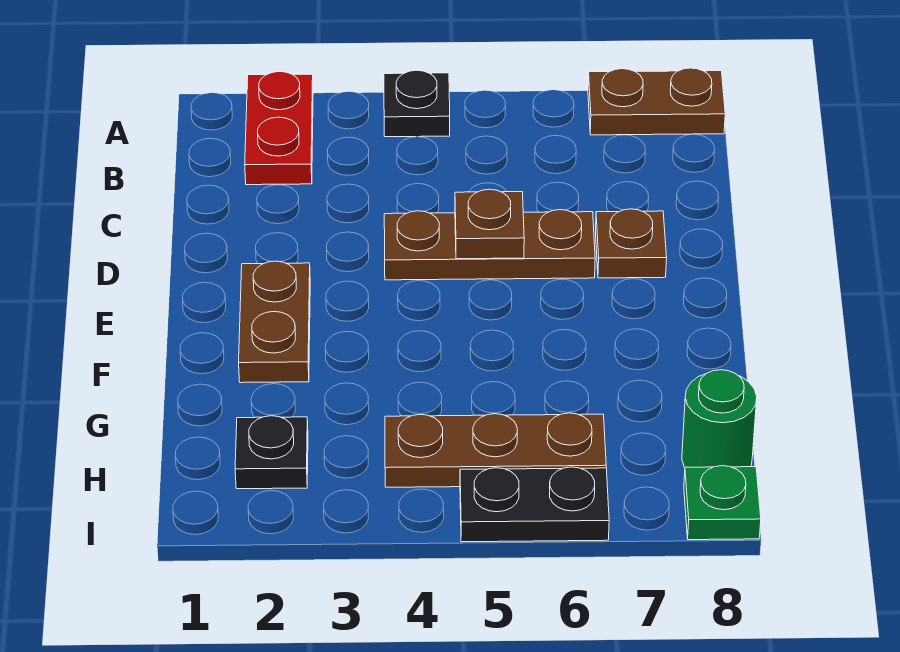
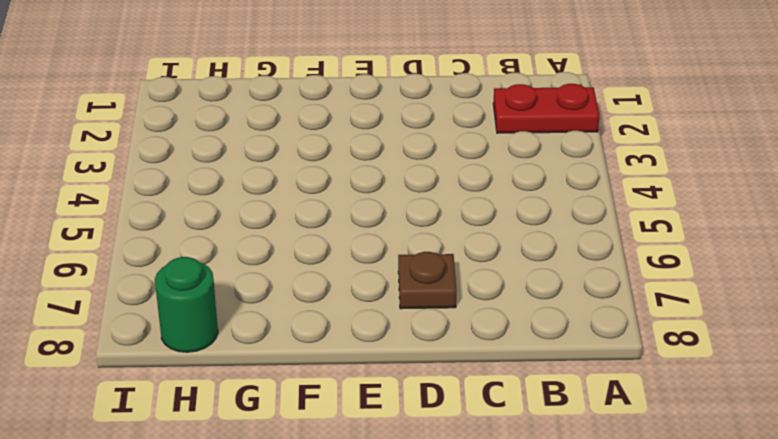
none -> black 1x1 plate [384,70,450,137]
none -> brown 1x2 plate [588,68,725,135]
none -> brown 1x3 plate [384,210,595,280]

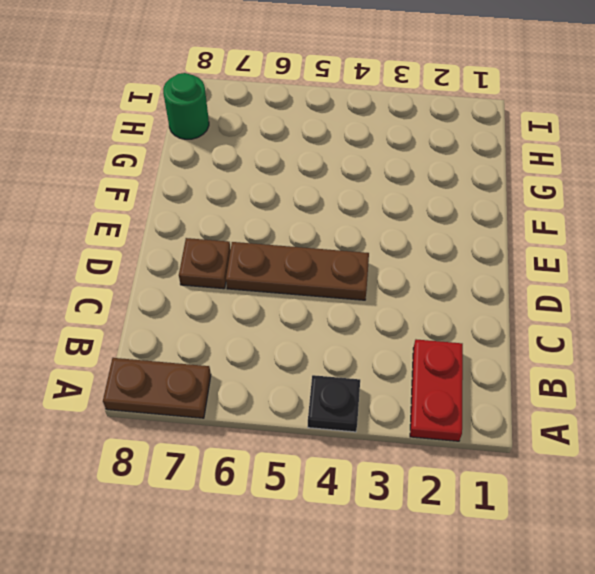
none -> brown 1x2 plate [239,261,310,383]
none -> black 1x1 plate [235,416,308,489]
none -> brown 1x3 plate [385,413,606,487]

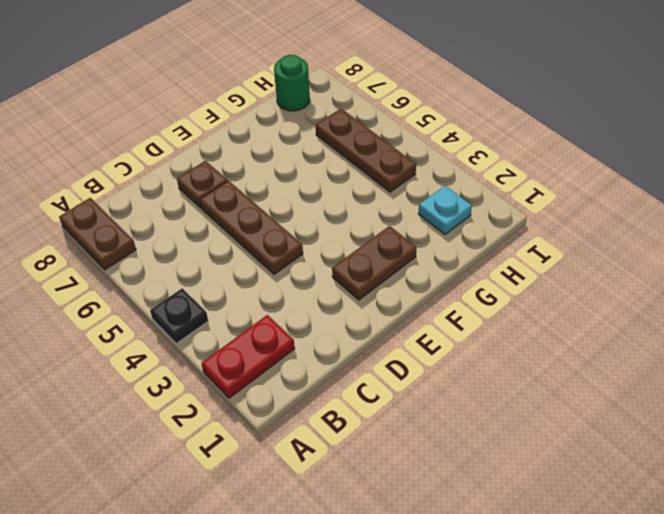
cyan 1x1 plate [418,186,472,234] -> black 1x1 plate [235,416,308,489]
none -> black 1x2 plate [460,467,609,542]
none -> green 1x1 plate [684,466,761,540]
none -> brown 1x1 plate [455,189,524,259]

